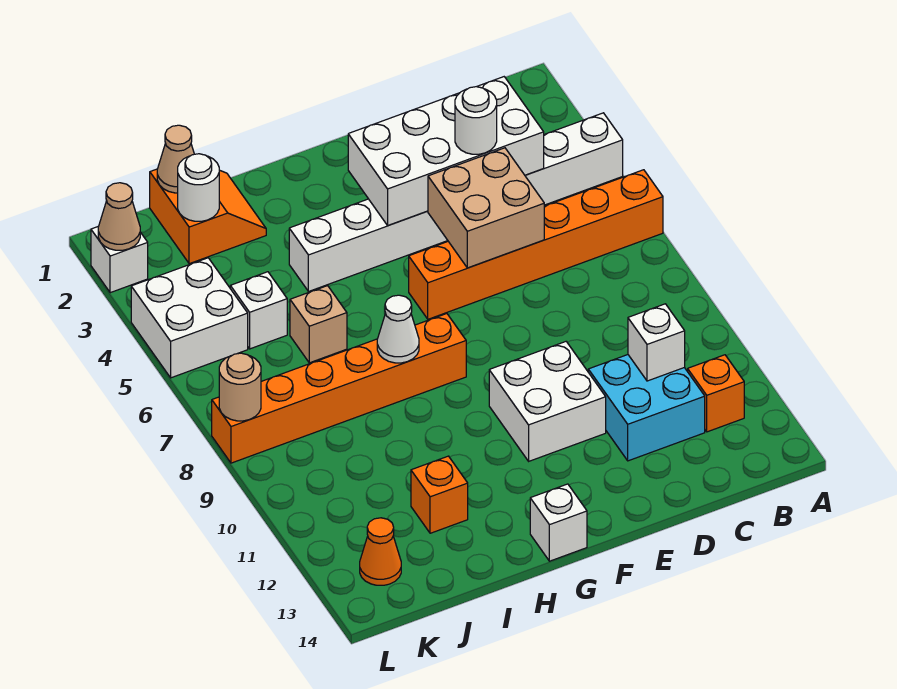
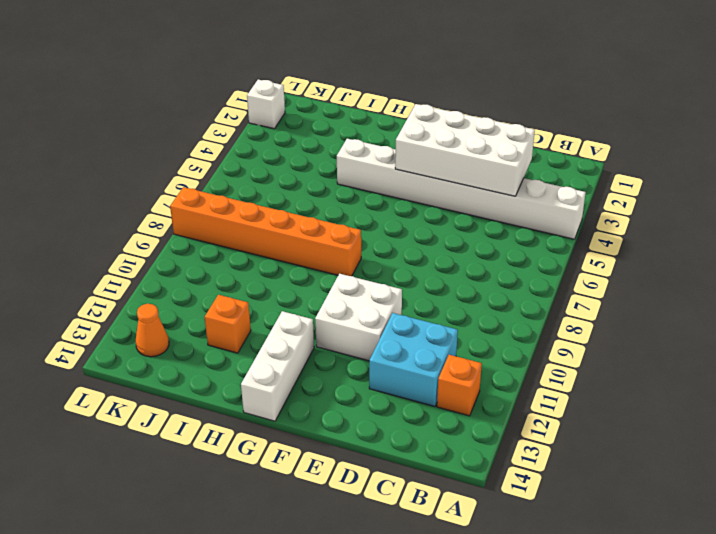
white 1x3 brick [241,311,314,421] -> white 1x1 brick [530,484,587,561]
none -> orange 1x6 brick [409,170,663,319]
none -> orange 2x2 slope [150,169,266,264]
none -> tan 1x1 brick [290,286,347,363]

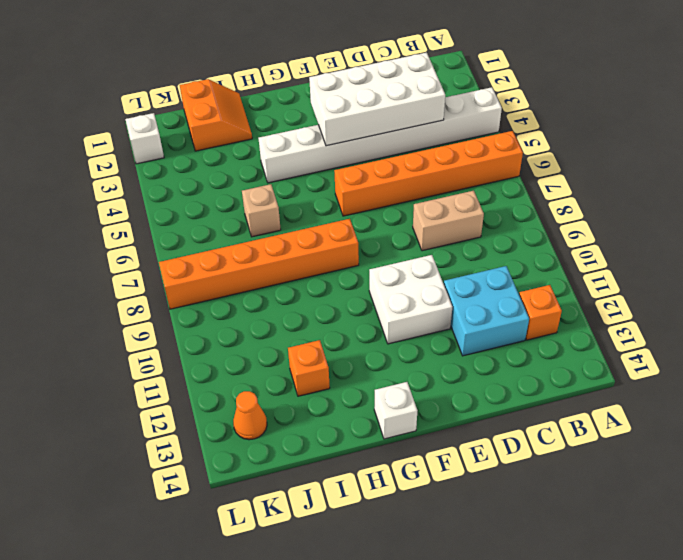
tan 1x2 brick [413,191,484,251] -> none
none -> white 1x1 brick [230,272,287,349]
none -> white 2x2 brick [131,258,248,378]
none -> white 1x1 brick [628,304,685,381]

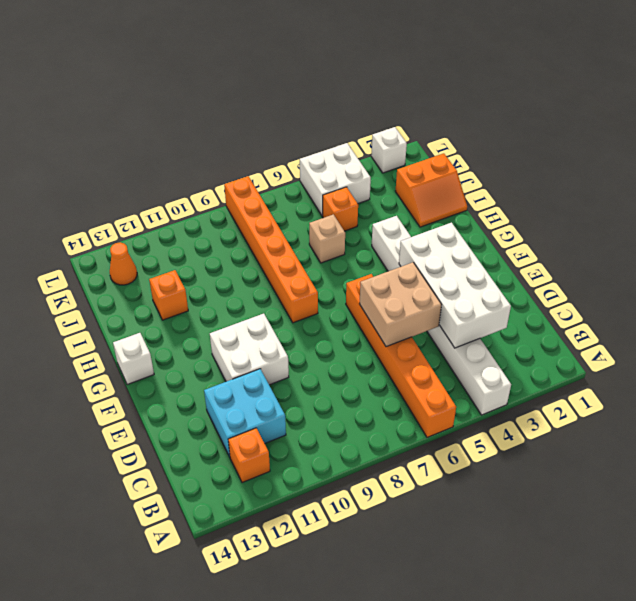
orange 1x1 brick [323,187,358,231] -> white 1x1 brick [230,272,287,349]
none -> white 1x1 brick [628,304,685,381]
none -> white 1x1 cone [377,295,419,363]
none -> tan 1x1 cone [157,125,194,193]

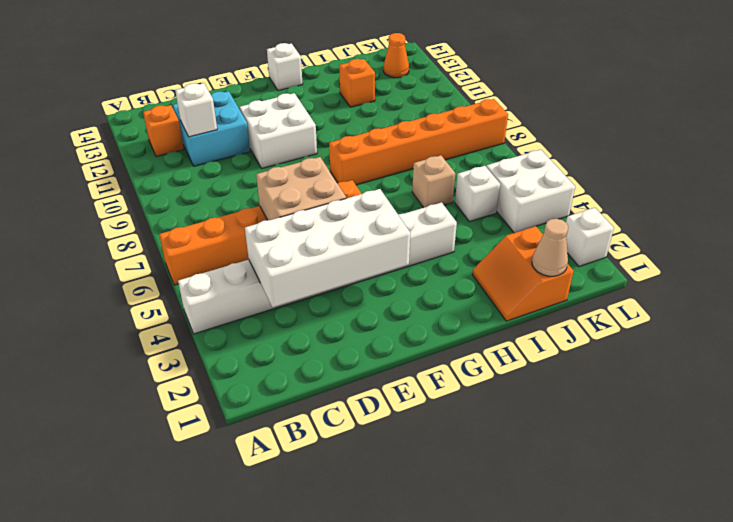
none -> white 1x1 cone [377,295,419,363]
none -> white 1x1 round brick [178,154,219,221]
none -> tan 1x1 cone [98,183,140,250]

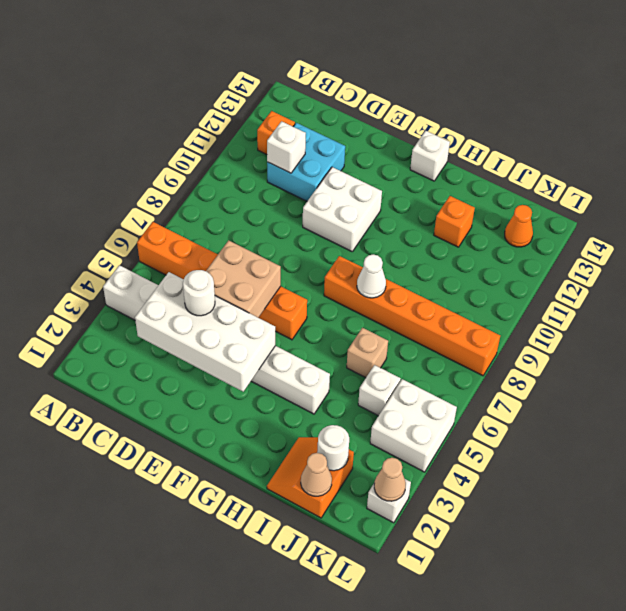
none -> tan 1x1 round brick [219,353,261,421]

